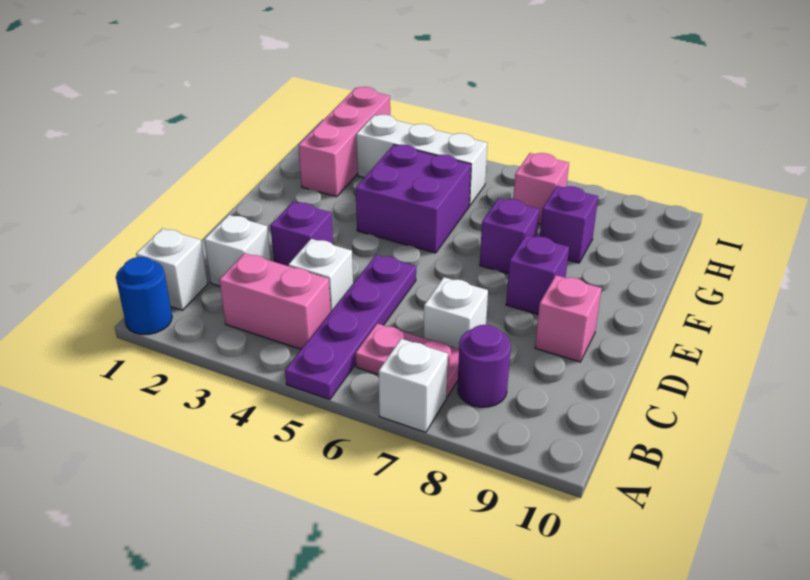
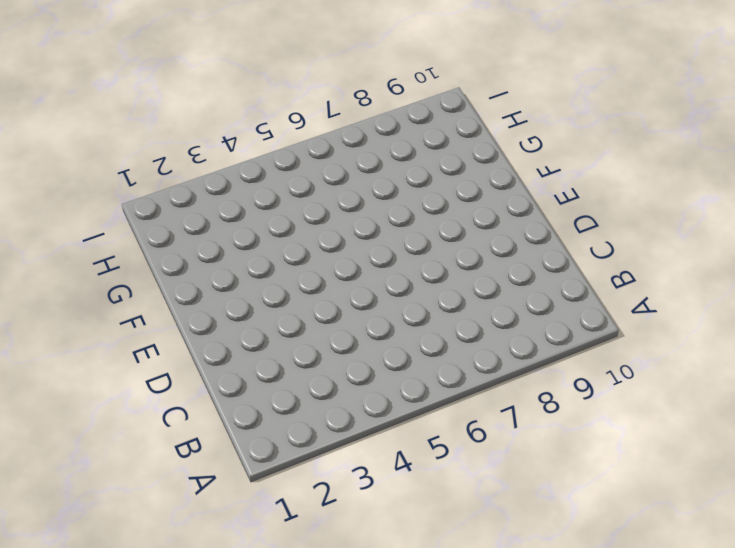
none -> blue 1x1 round brick [116,257,172,334]
none -> purple 1x4 plate [285,255,416,400]
none -> white 1x1 brick [379,339,448,432]

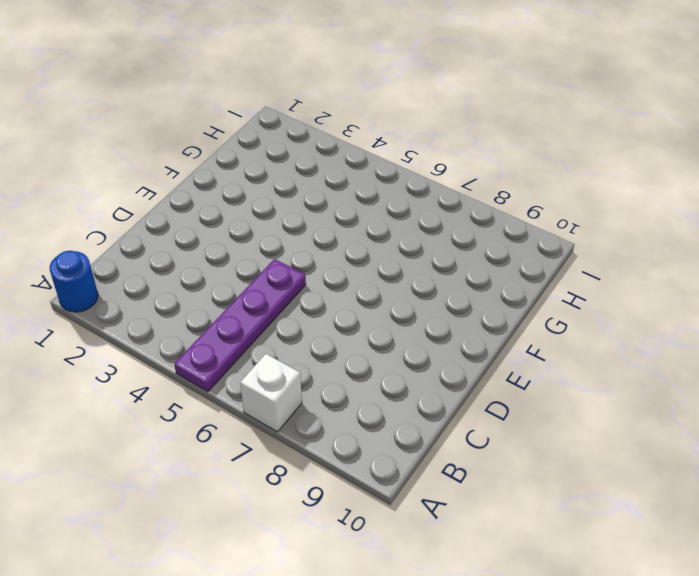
none -> white 1x1 brick [136,228,208,310]
none -> pink 1x2 brick [219,253,331,349]
none -> pink 1x2 plate [355,324,459,397]

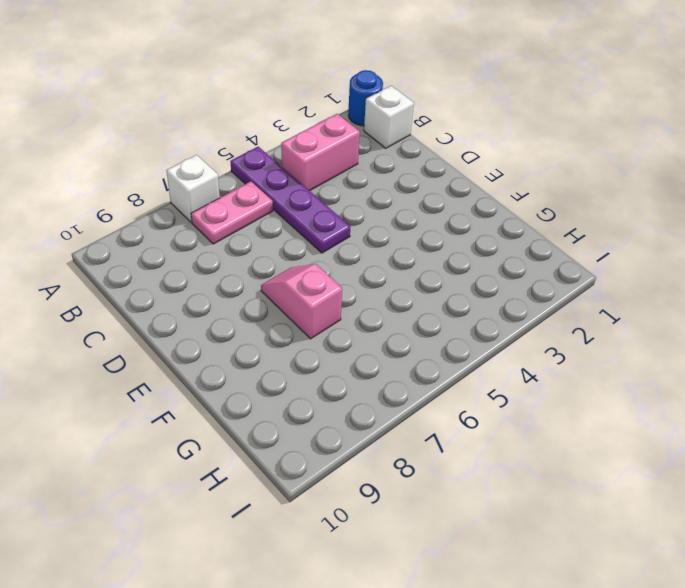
pink 1x2 slope [261,264,342,339] -> purple 1x1 brick [480,198,540,274]
none -> purple 1x1 round brick [458,325,511,407]
none -> white 1x1 brick [204,215,271,286]
none -> white 1x1 brick [288,239,353,311]

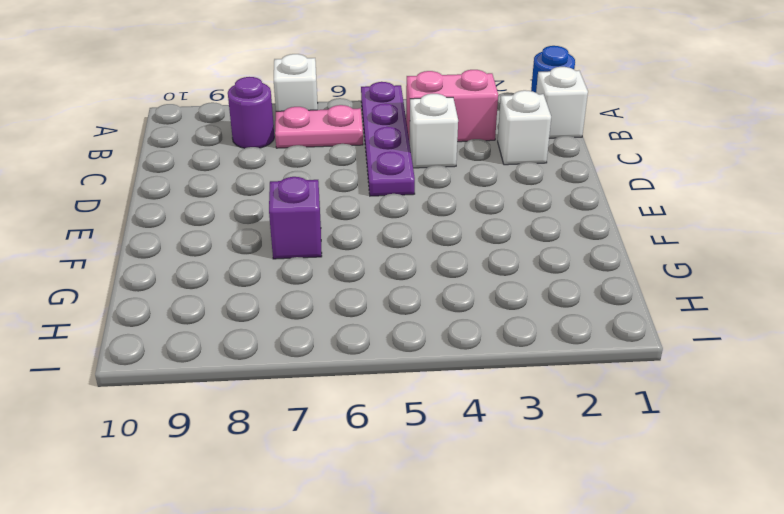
none -> white 1x1 brick [424,277,488,349]
none -> purple 1x1 brick [270,202,333,266]
none -> pink 1x1 brick [535,275,602,362]

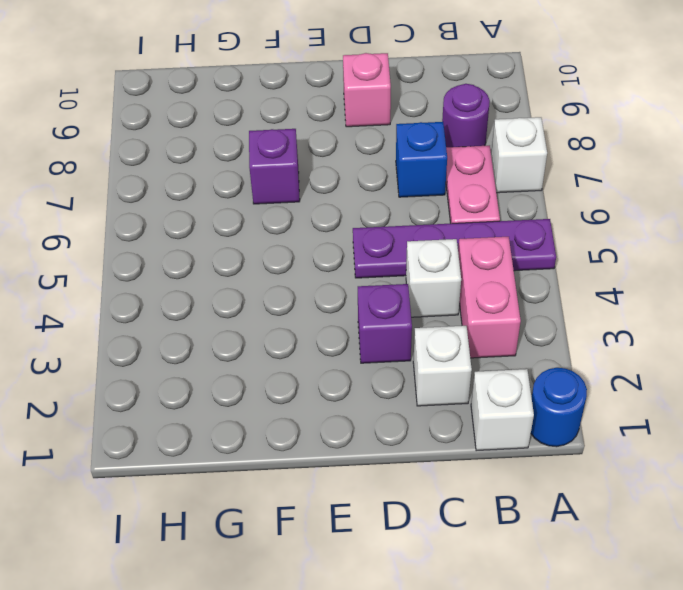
blue 1x1 brick [396,122,447,197] -> white 1x1 brick [424,277,488,349]
none -> purple 1x1 brick [506,235,569,314]
none -> purple 2x2 brick [356,145,471,253]
none -> pink 1x3 brick [299,87,390,197]

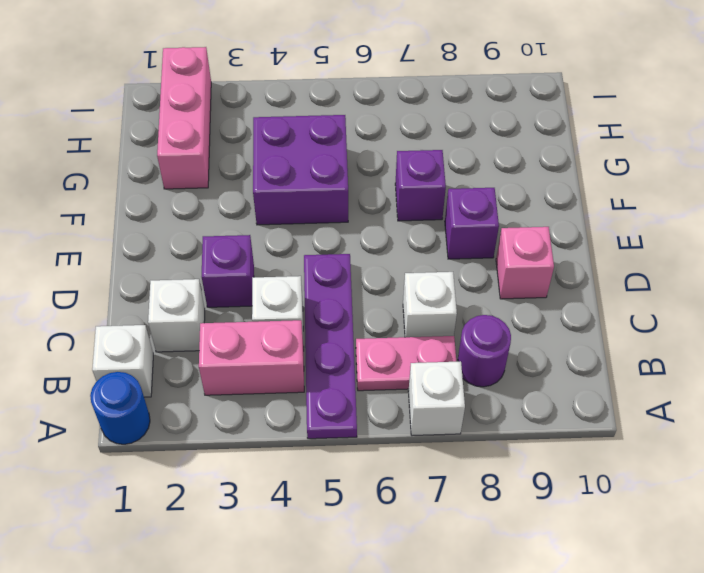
none -> purple 1x1 brick [540,186,598,263]
none -> white 1x3 brick [356,115,487,206]
none -> pink 1x1 brick [513,153,569,224]

